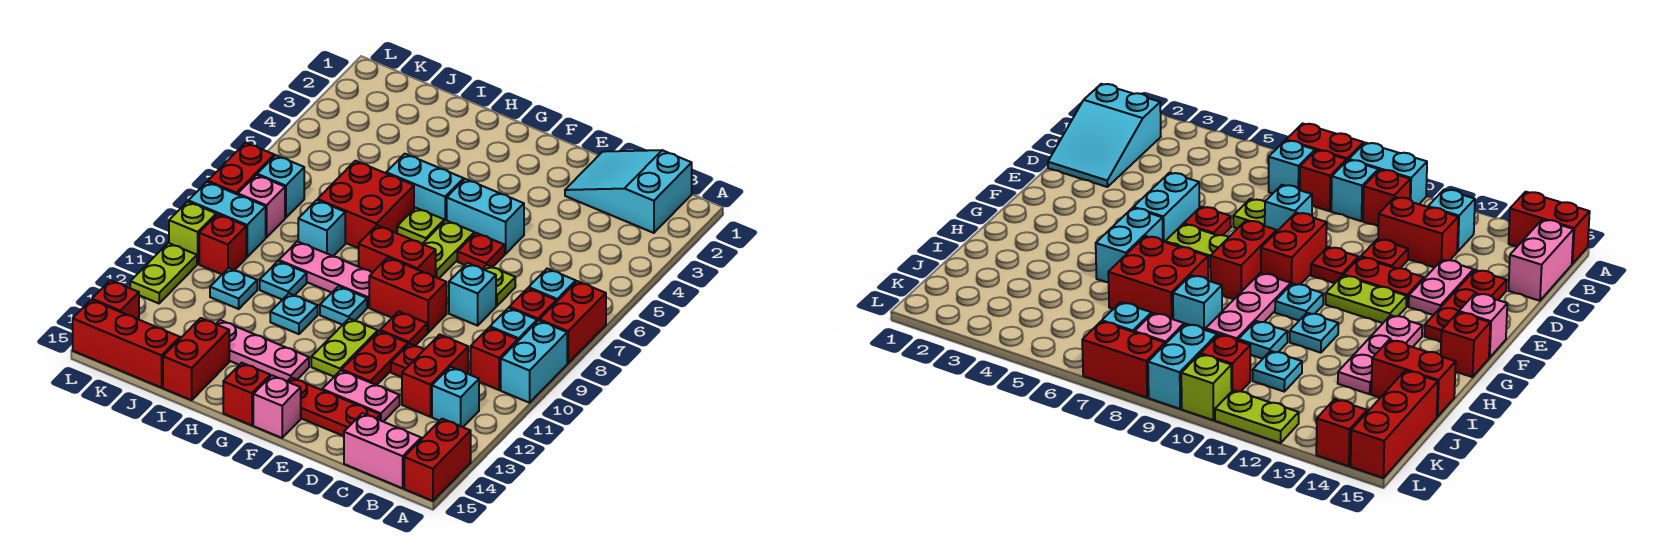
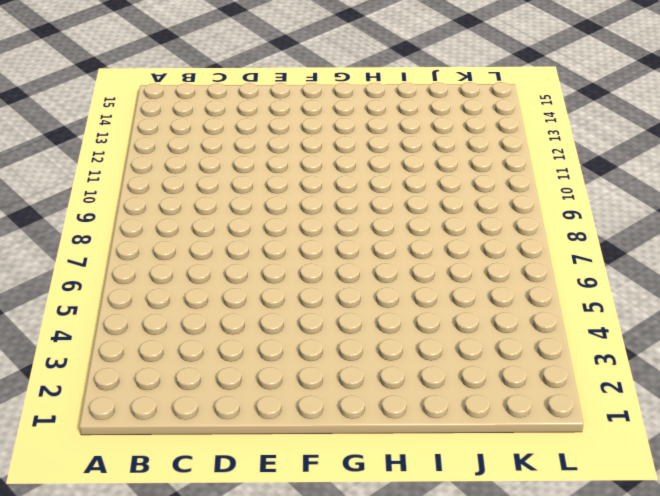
none -> red 1x2 brick [539,281,606,363]
none -> cyan 1x2 brick [501,320,567,403]
none -> red 1x2 brick [404,419,471,501]
none -> cyan 2x3 slope [565,150,692,233]

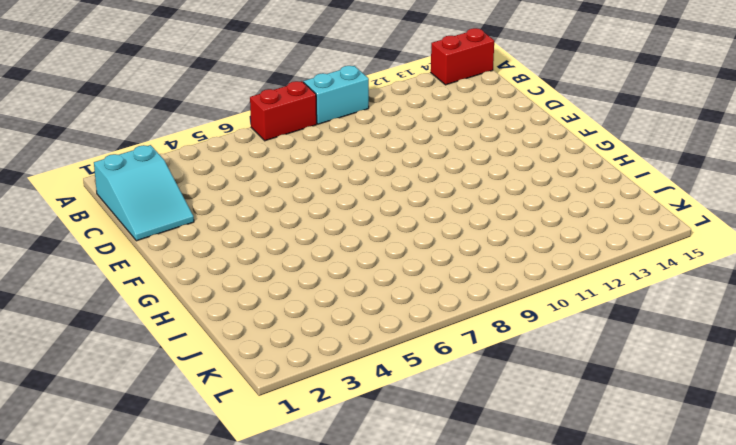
none -> cyan 1x1 brick [529,269,576,302]
none -> red 1x1 brick [509,288,556,321]
none -> cyan 1x1 brick [490,308,537,341]
none -> red 1x1 brick [471,328,518,390]

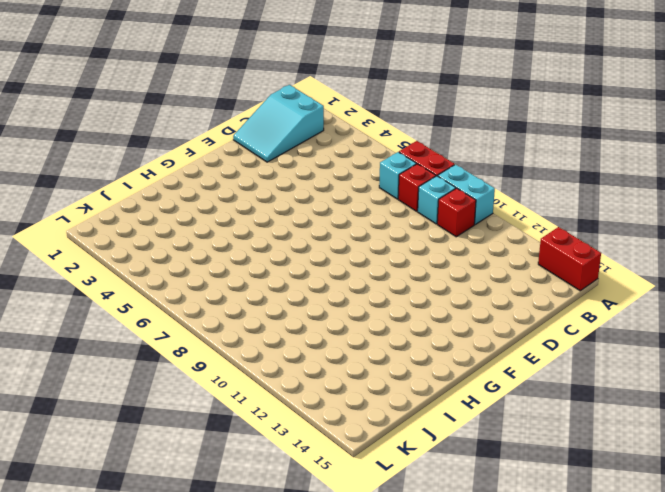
none -> cyan 1x1 brick [432,367,479,427]
none -> pink 1x2 brick [344,413,421,488]
none -> red 1x2 brick [402,334,468,417]
none -> lime 1x1 plate [483,265,515,306]

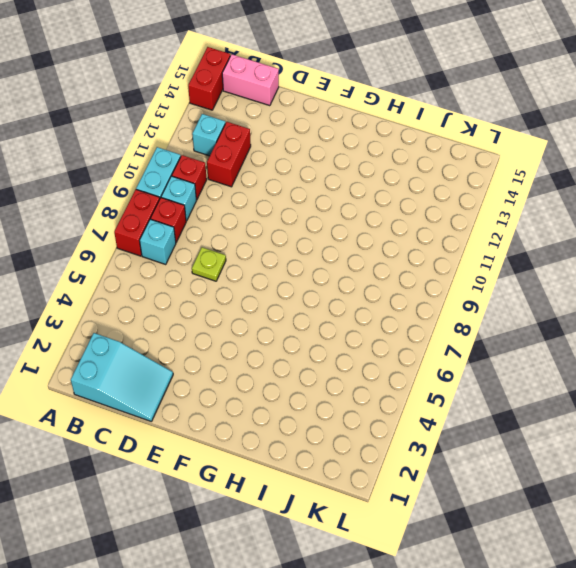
none -> cyan 1x1 brick [449,263,496,326]
none -> red 1x1 plate [391,344,424,377]
none -> pink 1x2 plate [322,370,400,422]
none -> red 1x3 plate [287,377,380,436]

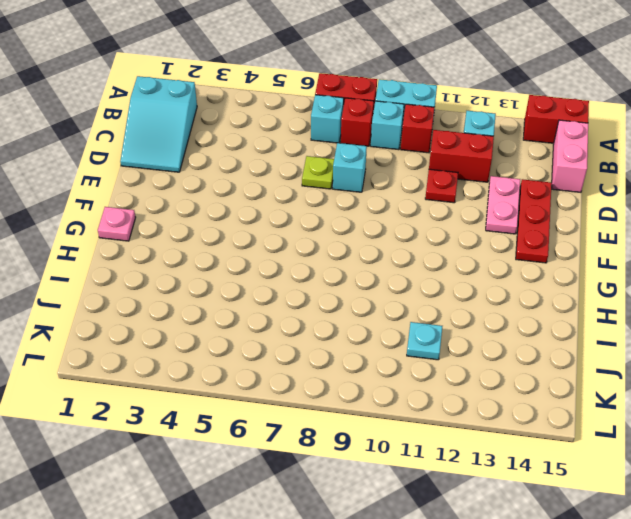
pink 1x1 plate [98,207,136,241] -> none
none -> cyan 1x2 brick [447,179,524,254]
none -> red 1x1 plate [457,233,505,269]
none -> red 1x2 brick [369,258,447,333]
none -> red 1x1 plate [380,311,427,346]

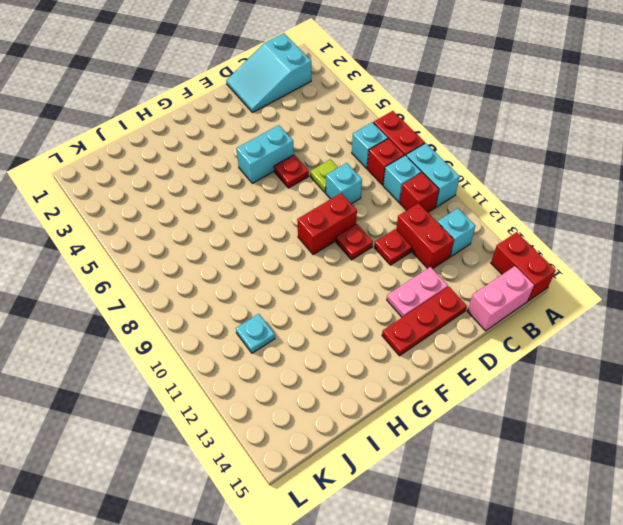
none -> red 1x2 plate [342,331,408,385]
none -> lime 1x2 plate [423,220,474,278]
none -> red 1x2 brick [359,225,436,277]
none -> lime 1x2 plate [311,319,378,376]

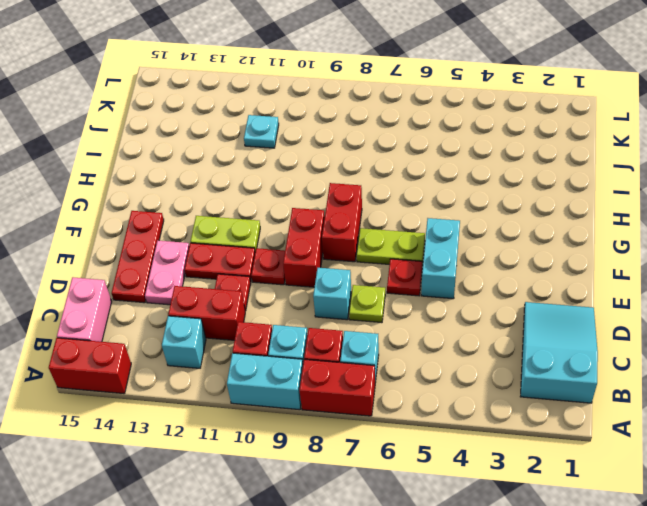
none -> pink 1x1 brick [253,375,301,438]
none -> cyan 1x2 brick [386,154,464,221]
none -> lime 1x1 plate [397,208,444,244]
none -> pink 1x3 plate [279,241,372,308]

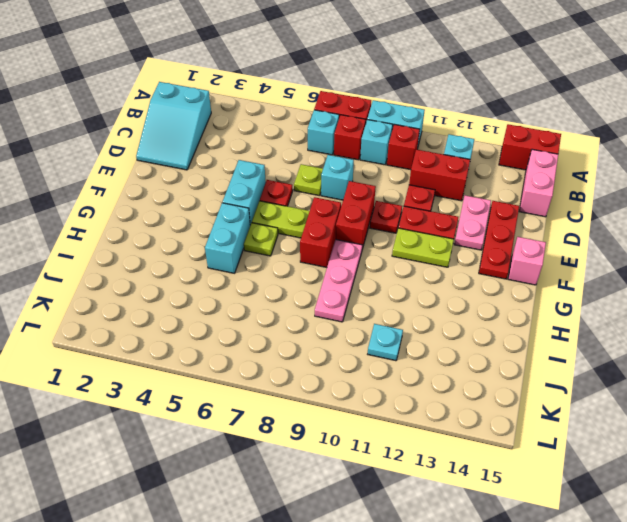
none -> cyan 1x1 plate [320,286,367,325]
none -> pink 1x3 plate [216,320,309,381]
none -> red 1x1 brick [223,363,270,425]
none -> red 2x2 brick [318,161,414,248]

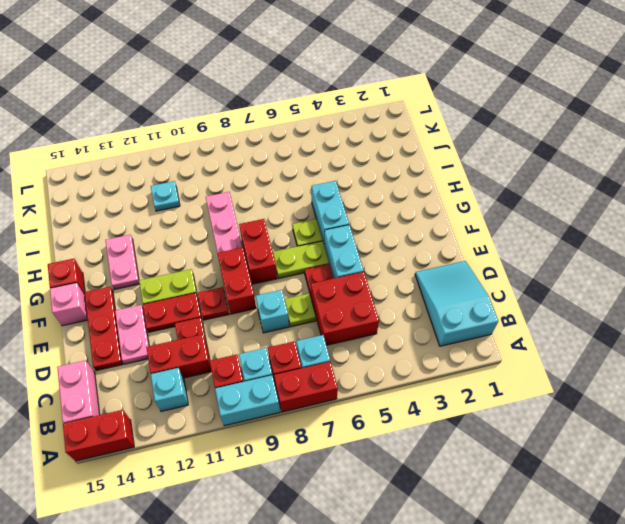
red 2x2 brick [311,272,379,345] -> red 2x2 brick moved to [318,161,414,248]
pink 1x2 plate [105,235,139,290] -> pink 1x3 plate [216,320,309,381]
none -> cyan 1x1 plate [320,286,367,325]
none -> cyan 1x1 plate [270,293,318,334]
none -> cyan 1x1 brick [298,200,345,256]
none -> cyan 1x1 plate [260,261,307,300]

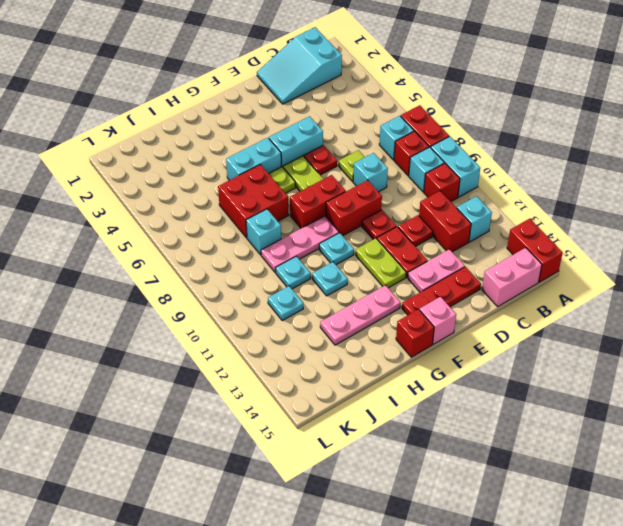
none -> red 1x2 brick [163,318,229,400]
none -> red 1x3 brick [73,300,180,388]
none -> cyan 1x1 brick [257,155,304,218]
none -> pink 1x1 brick [238,175,285,237]

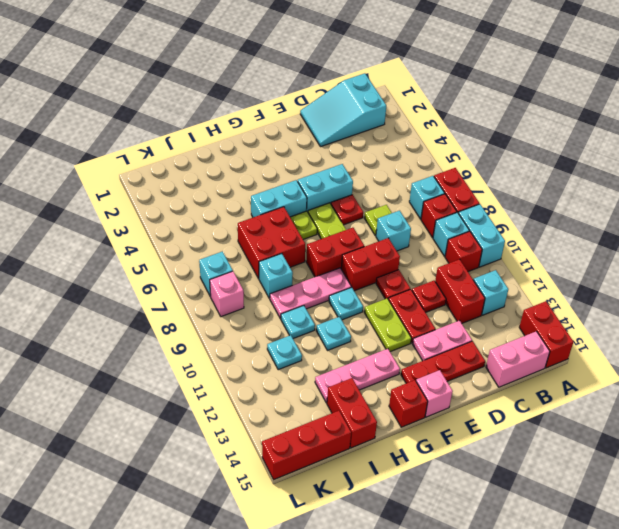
none -> cyan 1x2 brick [188,182,266,257]
none -> red 1x1 brick [199,214,246,274]
none -> red 1x2 brick [208,143,274,195]
none -> lime 1x1 brick [169,202,216,264]

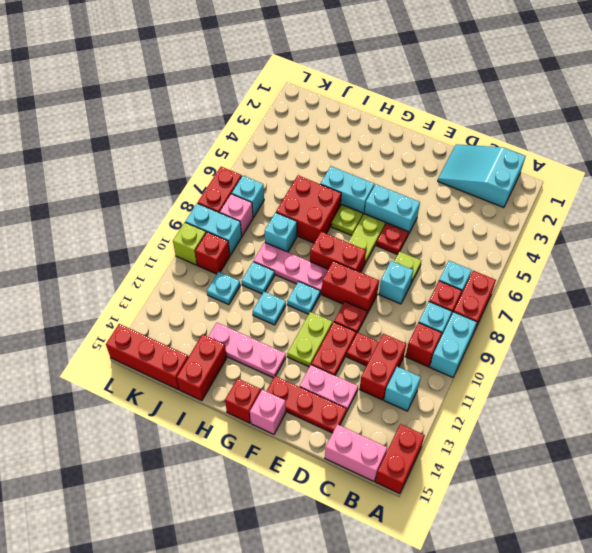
none -> lime 1x2 plate [130,243,197,303]
none -> red 1x1 brick [92,280,139,320]

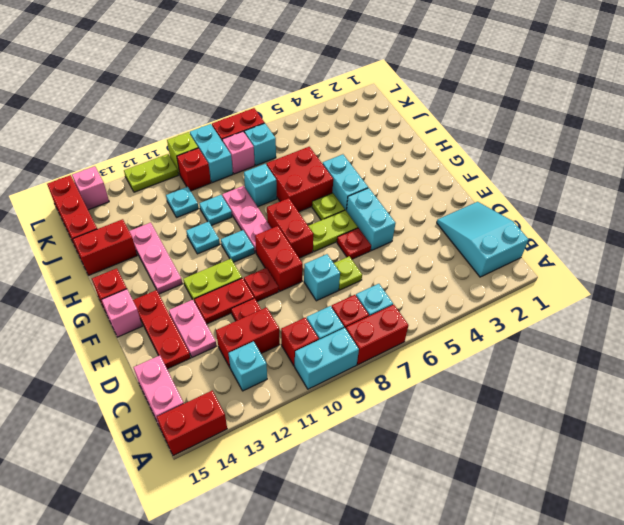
pink 1x1 brick [72,166,109,210] -> red 1x1 brick [92,280,139,320]

